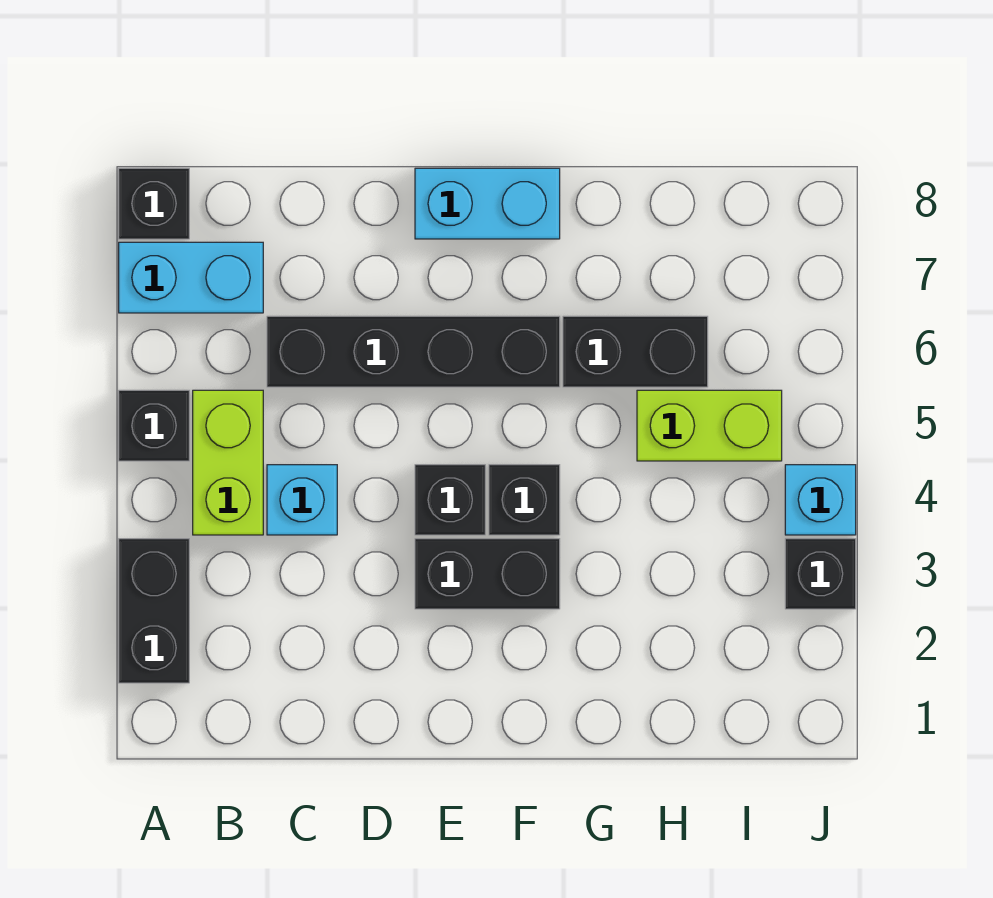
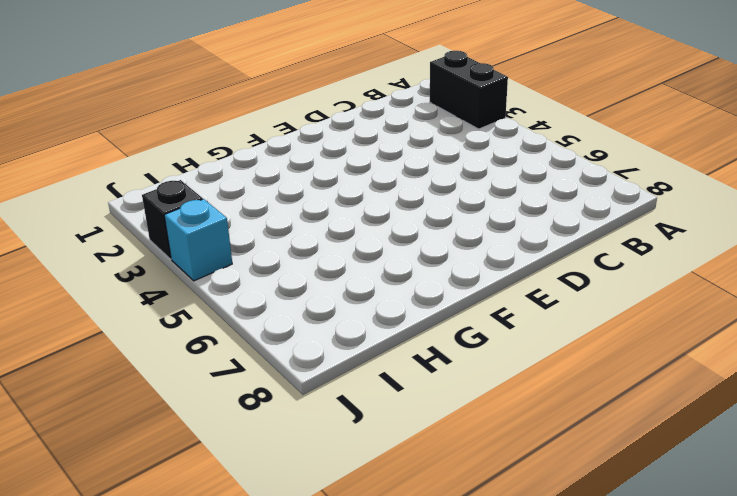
none -> black 1x1 brick [119,390,189,461]
none -> cyan 1x2 brick [119,242,263,313]
none -> black 1x1 brick [119,168,189,239]

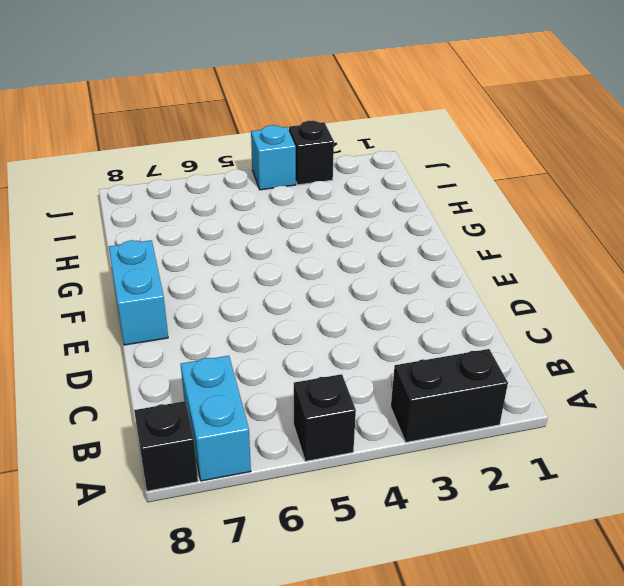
none -> lime 1x2 brick [193,390,263,535]
none -> cyan 1x1 brick [267,465,337,535]
none -> black 1x4 brick [267,316,560,387]

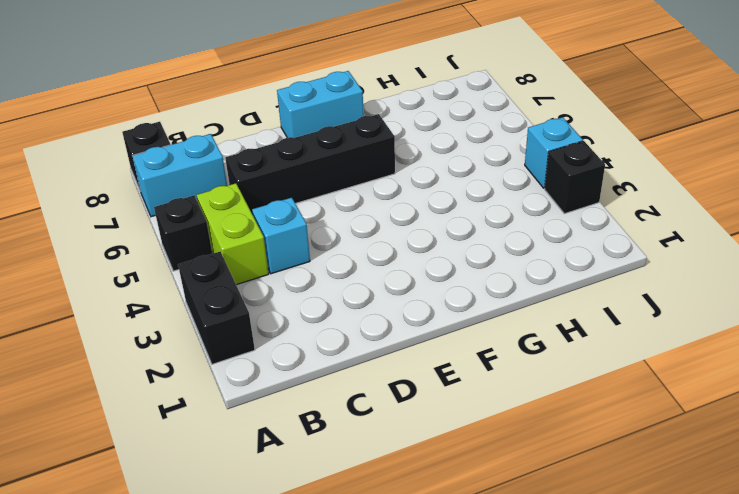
none -> black 1x2 brick [415,539,560,609]
none -> black 1x1 brick [415,465,485,535]
none -> black 1x1 brick [489,465,560,535]

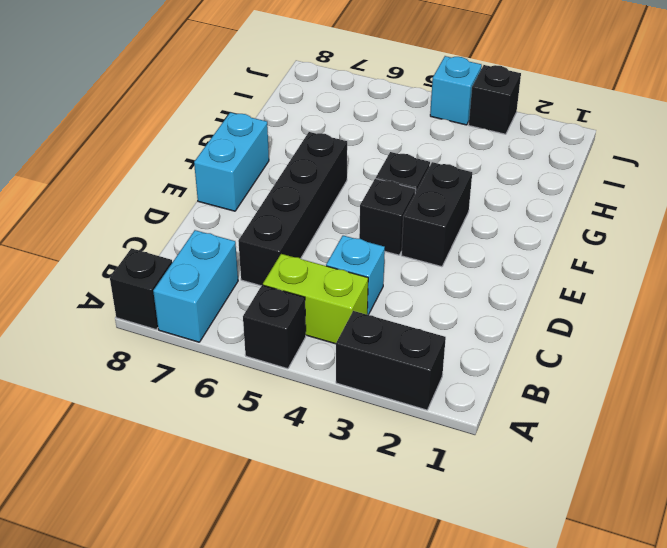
none -> black 1x2 brick [563,316,708,387]
none -> lime 1x2 brick [637,390,782,461]

